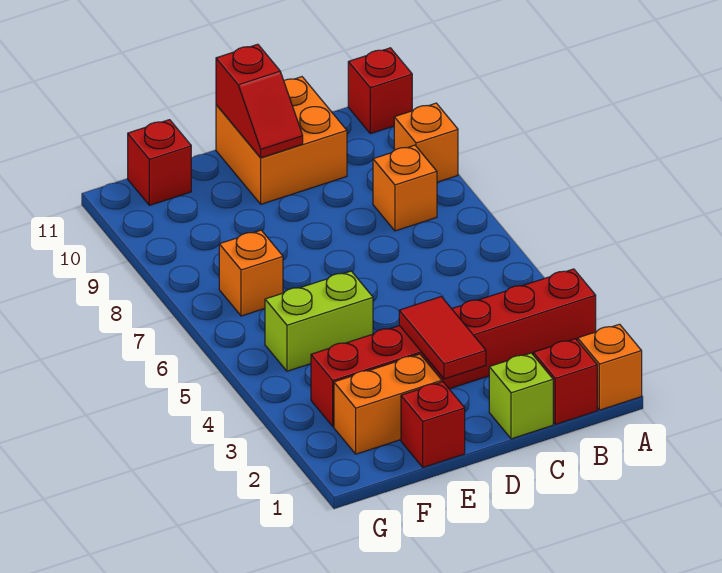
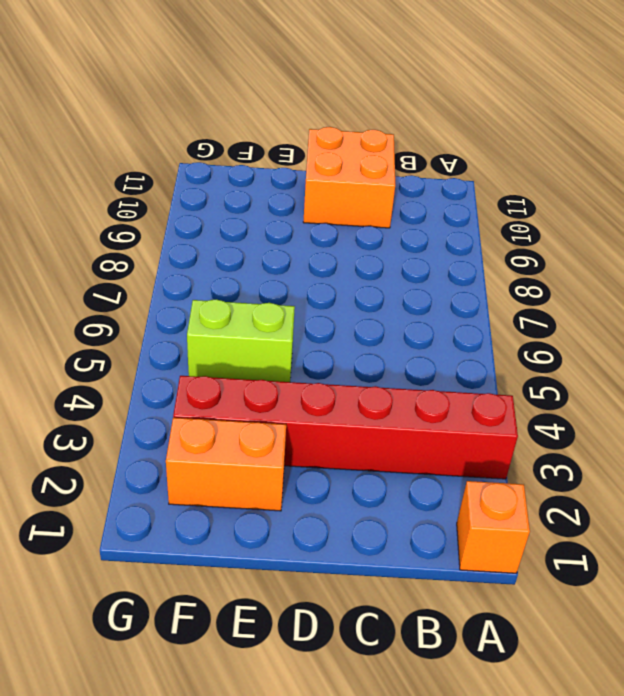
none -> orange 1x1 brick [394,103,458,182]
none -> red 1x1 brick [348,48,412,134]
none -> red 1x1 brick [533,339,597,424]

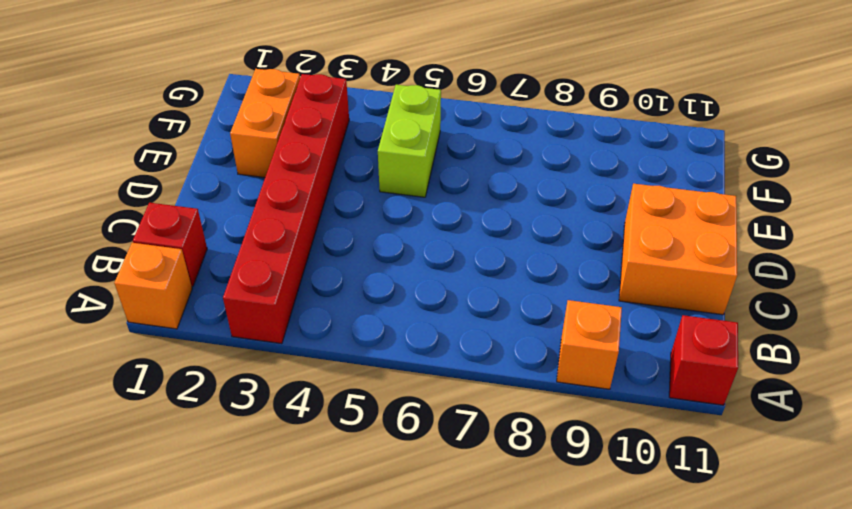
none -> orange 1x1 brick [373,145,437,231]
none -> lime 1x1 brick [489,353,553,439]
none -> red 1x1 brick [401,382,465,467]

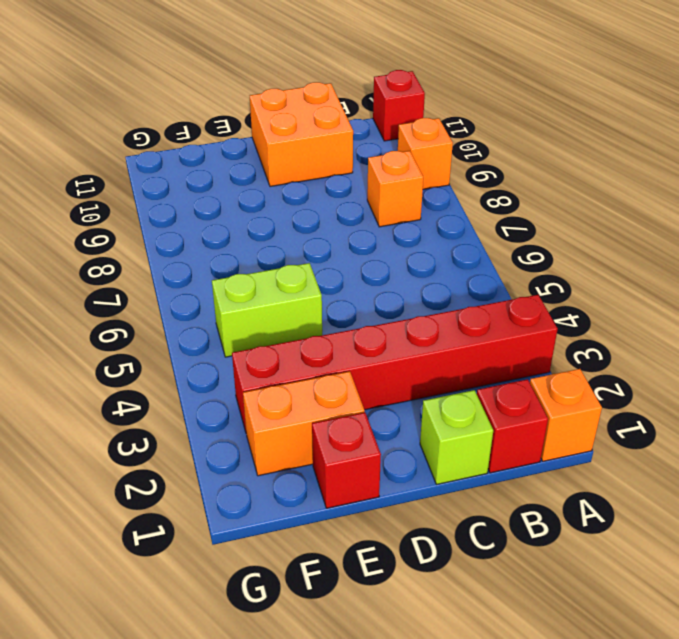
none -> orange 1x1 brick [219,230,283,316]
none -> red 1x1 brick [128,120,191,205]
none -> red 1x2 tile [399,297,486,379]

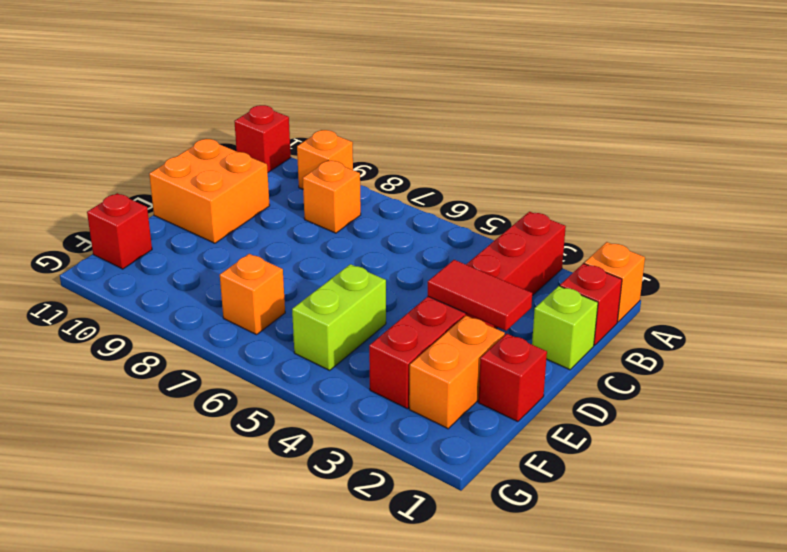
none -> red 1x2 slope [216,44,303,158]

